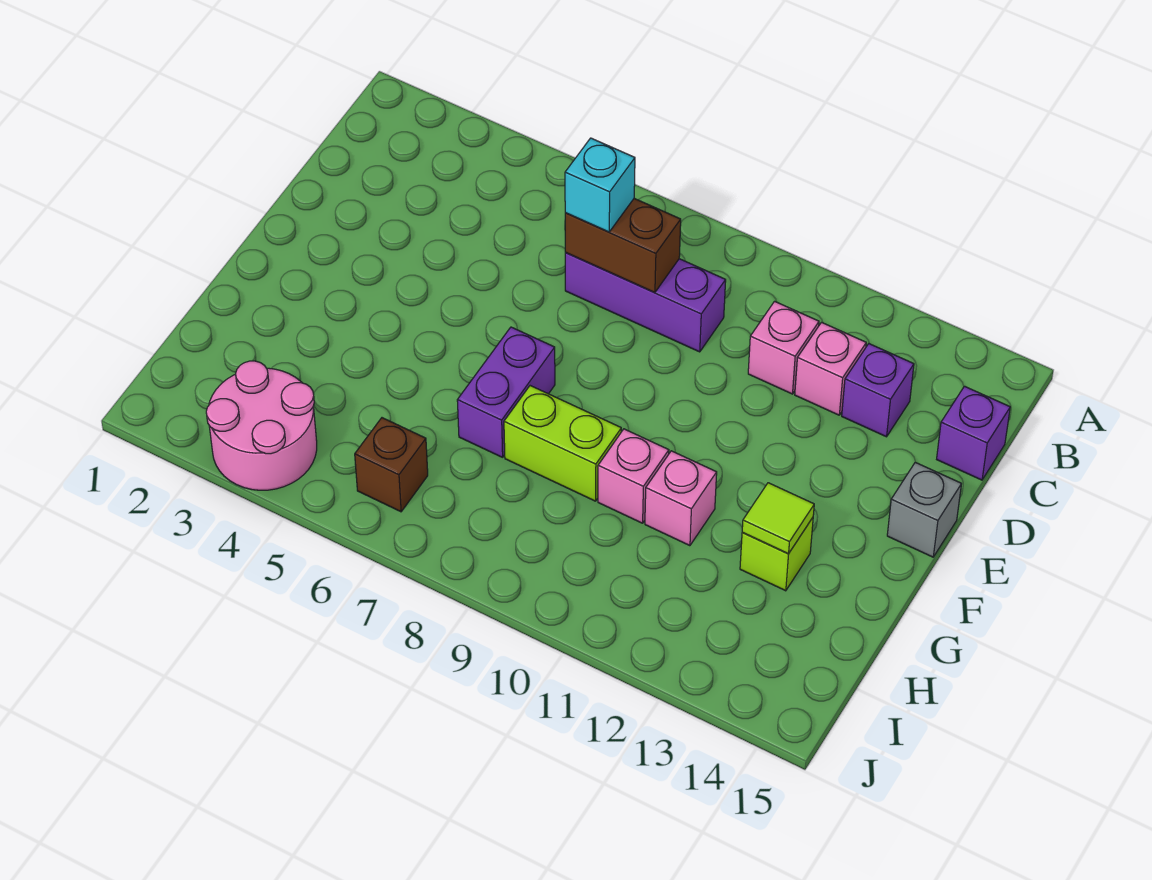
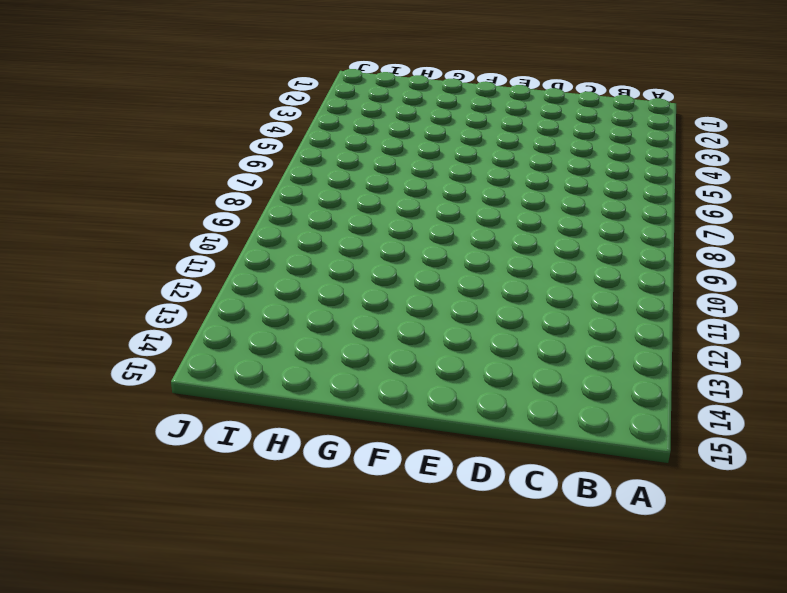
none -> purple 1x3 brick [565,252,726,352]
none -> pink 1x1 brick [748,301,819,394]
none -> pink 1x1 brick [795,322,866,415]

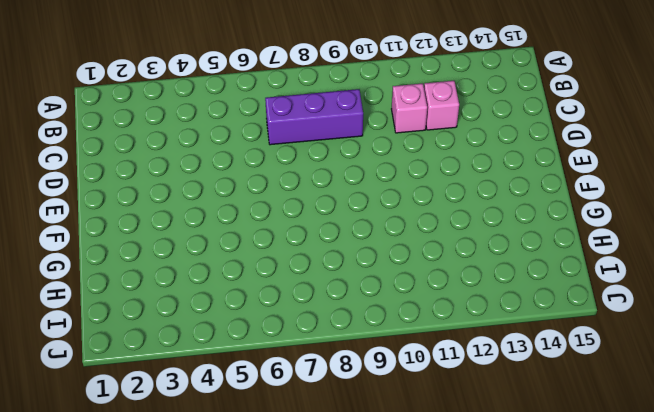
none -> purple 1x1 brick [842,344,914,437]
none -> purple 1x1 brick [937,386,1010,480]
none -> grey 1x1 brick [887,462,961,557]

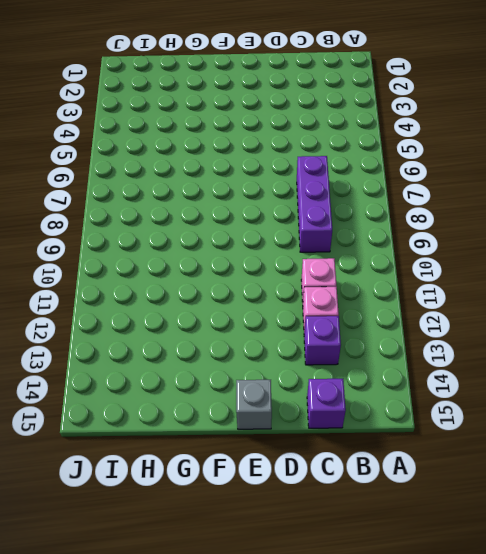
none -> purple 1x2 brick [457,327,555,457]
none -> lime 1x2 brick [504,386,621,501]
none -> pink 1x1 brick [598,429,669,523]

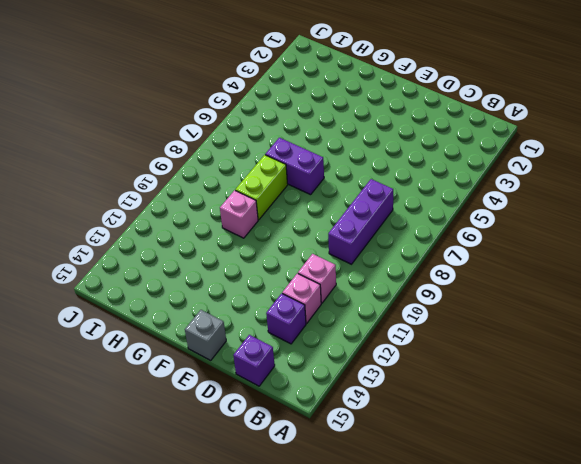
none -> pink 1x1 brick [645,451,717,546]
none -> lime 1x1 brick [740,518,813,591]
none -> pink 2x2 round brick [206,361,317,490]

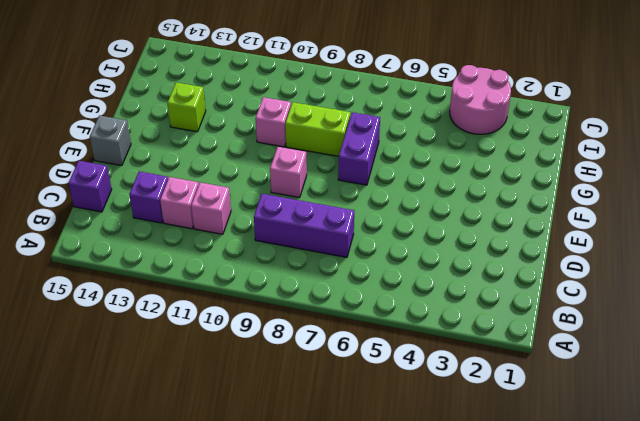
pink 1x1 brick [270,147,307,198] -> pink 1x1 brick moved to [645,451,717,546]
none -> brown 1x1 brick [355,418,428,512]
none -> brown 1x2 brick [565,198,681,292]
none -> lime 1x1 tile [742,483,814,554]

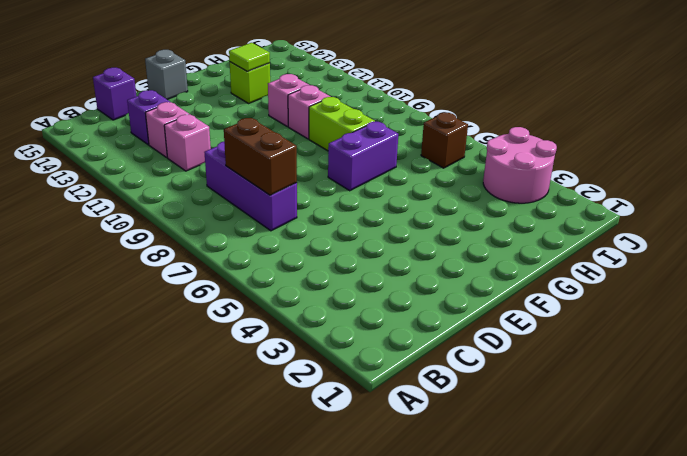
none -> cyan 1x1 brick [565,138,635,232]

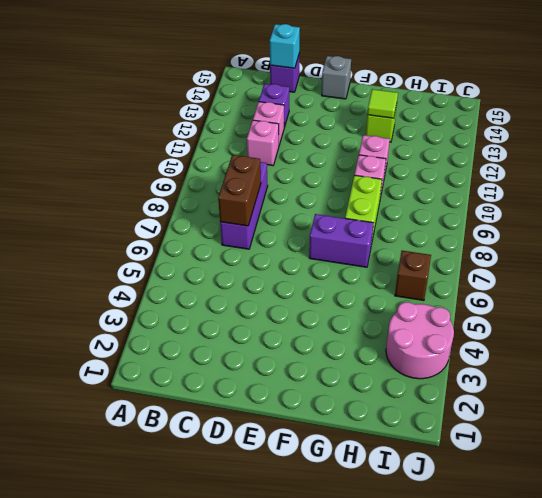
cyan 1x1 brick [270,24,300,68] -> cyan 1x1 brick moved to [565,138,635,232]

